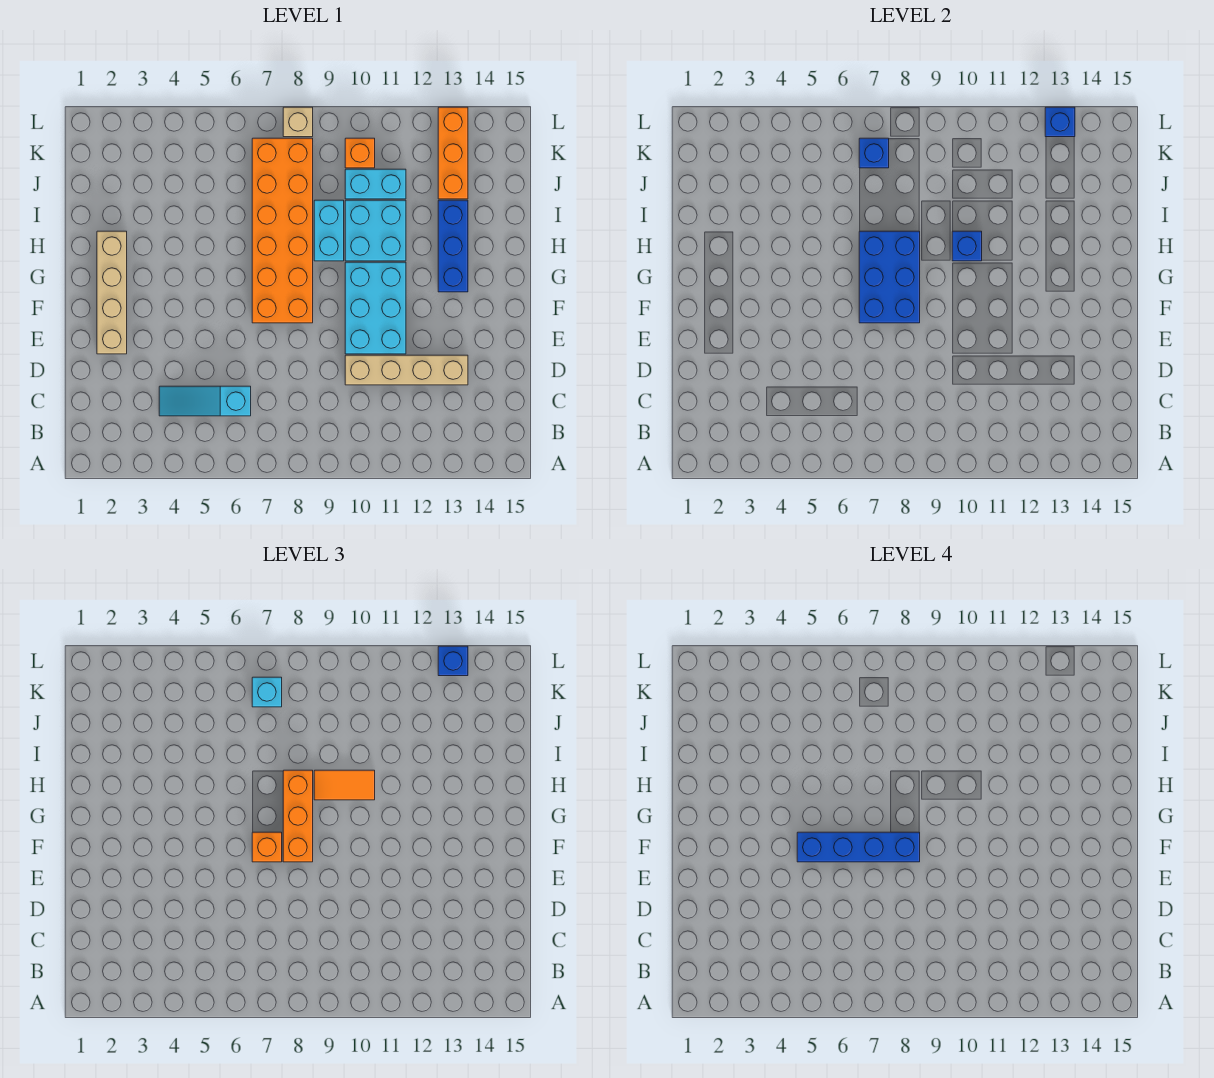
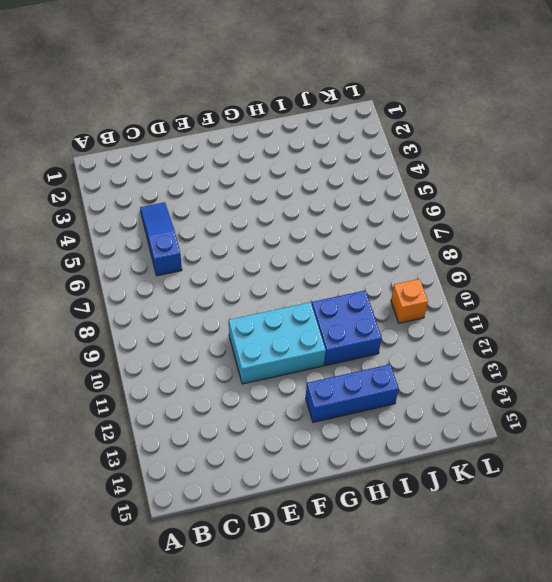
blue 1x3 slope [140,202,182,276] -> cyan 1x3 slope [159,386,251,416]
blue 2x2 brick [312,290,382,365] -> cyan 2x2 brick [345,200,406,261]
none -> tan 1x4 brick [345,355,468,385]
none -> tan 1x4 brick [97,231,127,354]
none -> orange 2x6 brick [252,138,313,323]

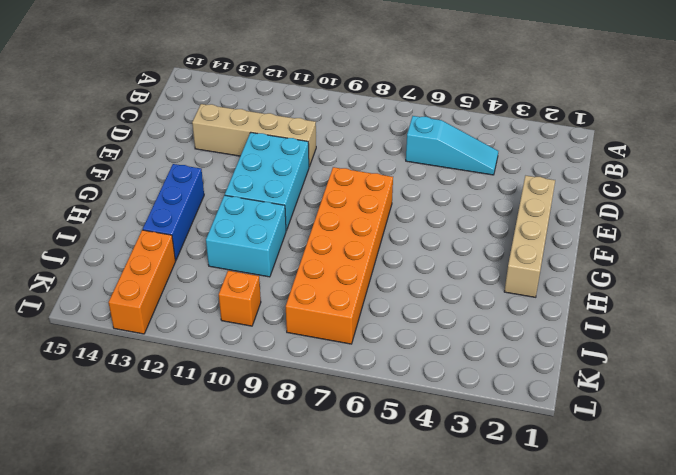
none -> cyan 1x2 brick [314,200,344,261]
none -> cyan 1x2 brick [345,169,406,199]
none -> tan 1x1 brick [283,107,313,137]

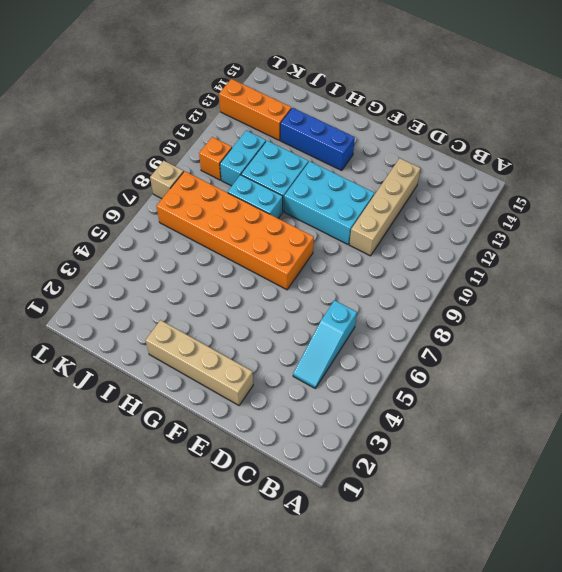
none -> blue 2x3 brick [859,231,920,323]
none -> blue 1x1 brick [952,231,982,261]
none -> blue 1x1 brick [859,138,889,168]

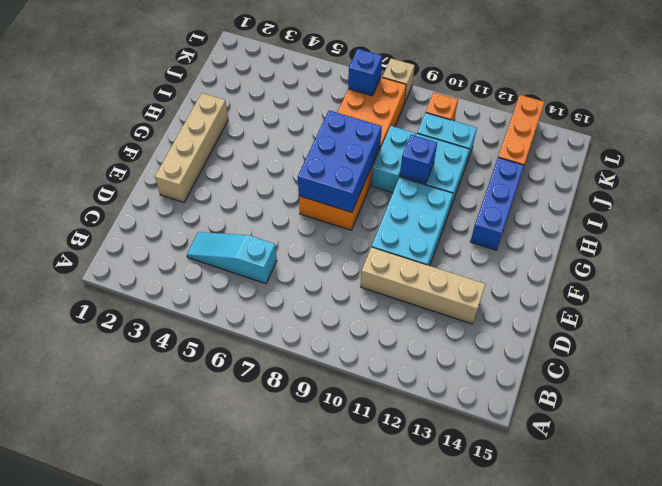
none -> blue 1x1 brick [1045,107,1075,137]
none -> orange 1x1 brick [252,832,282,862]
none -> orange 1x3 brick [283,770,313,862]

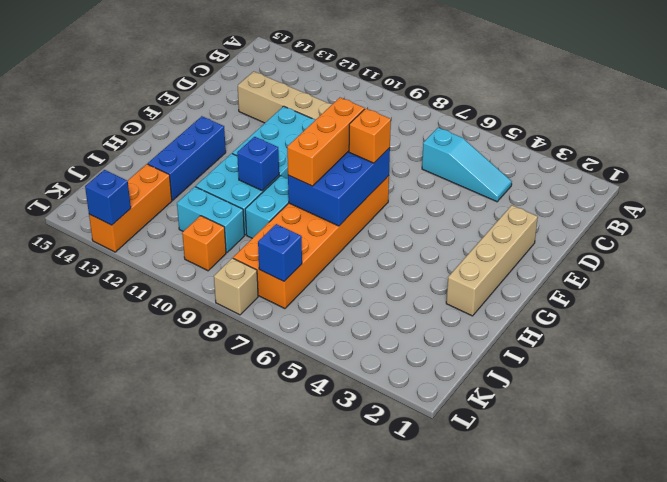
none -> orange 1x2 tile [314,770,375,800]
none -> cyan 1x1 brick [252,677,282,707]
none -> blue 1x1 brick [438,646,468,676]

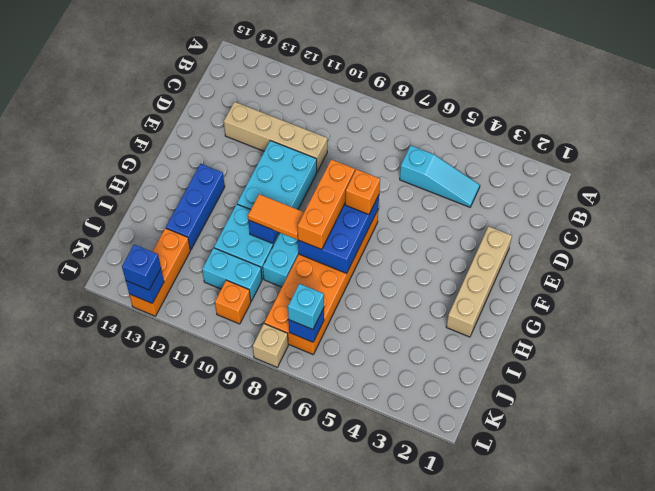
none -> blue 1x4 brick [797,832,920,862]

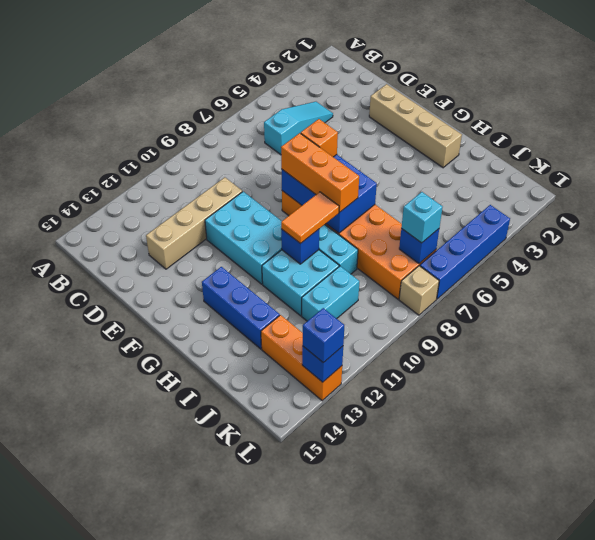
blue 1x4 brick [420,205,510,299] -> blue 1x4 brick moved to [797,832,920,862]
none -> orange 1x1 brick [345,138,375,168]

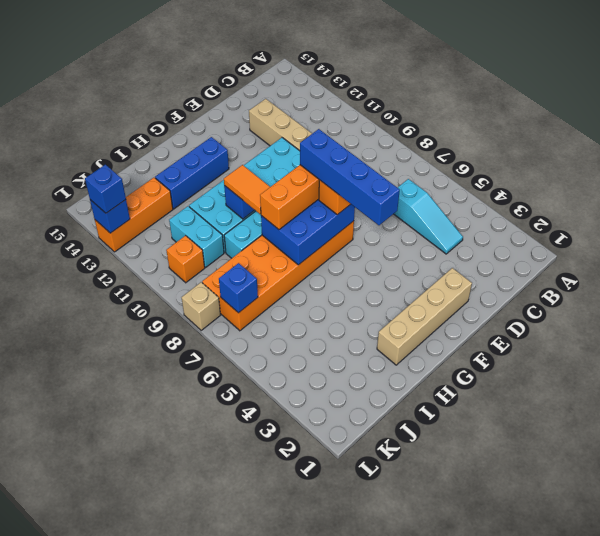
none -> cyan 1x1 brick [252,677,282,707]

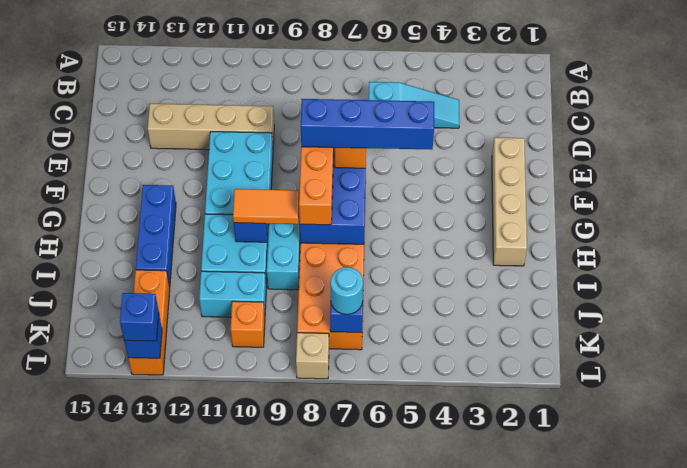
cyan 1x1 round brick [330,267,363,314] -> cyan 1x1 brick [252,677,282,707]

